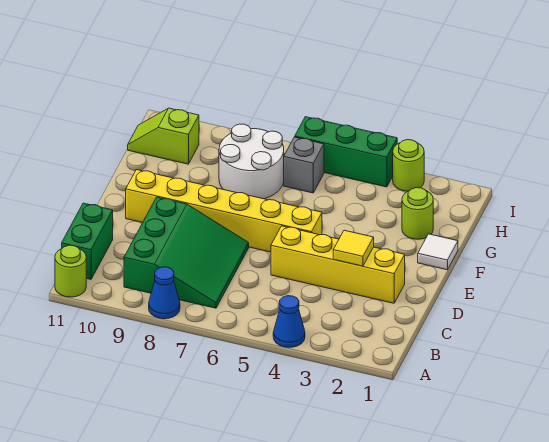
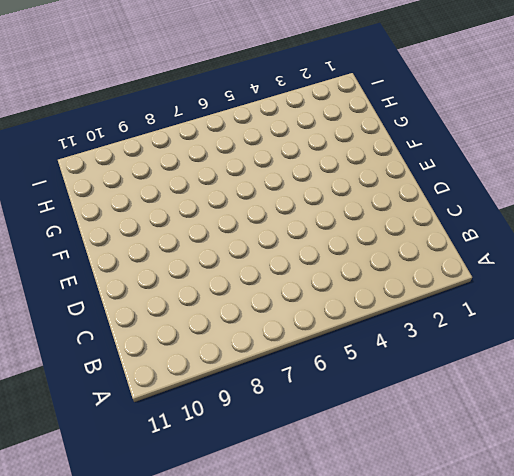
none -> blue 1x1 cone [273,296,305,347]
none -> blue 1x1 cone [149,267,180,319]
none -> lime 1x1 round brick [55,245,86,297]

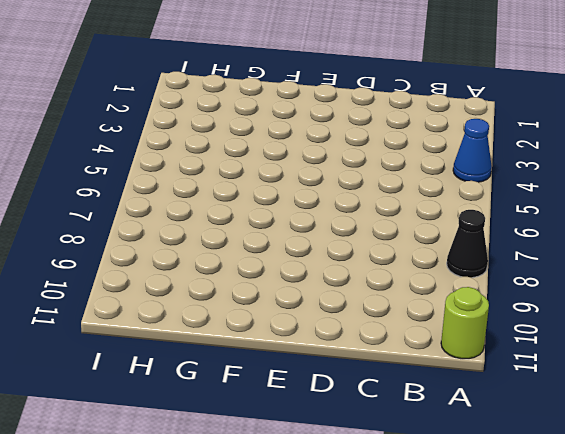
black 1x1 cone [447,210,488,278] -> blue 1x1 cone [149,267,180,319]
none -> green 3x3 slope [124,197,249,308]
none -> green 1x2 brick [62,203,113,279]
none -> yellow 1x4 brick [271,226,405,303]

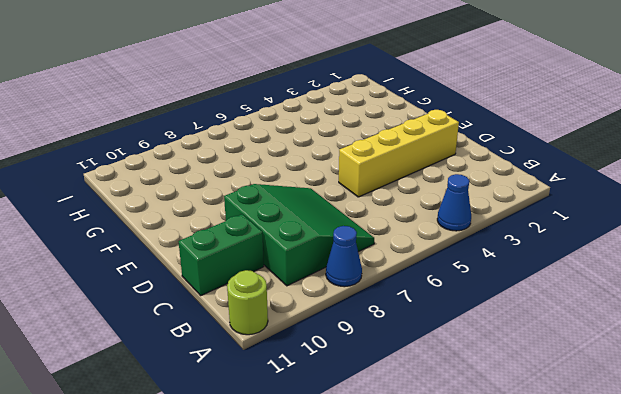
green 1x2 brick [178,214,264,295] -> green 1x2 brick turned to [62,203,113,279]
none -> yellow 1x6 brick [126,170,322,252]
none -> white 1x1 tile [418,234,458,270]
none -> lime 1x1 round brick [402,188,433,239]

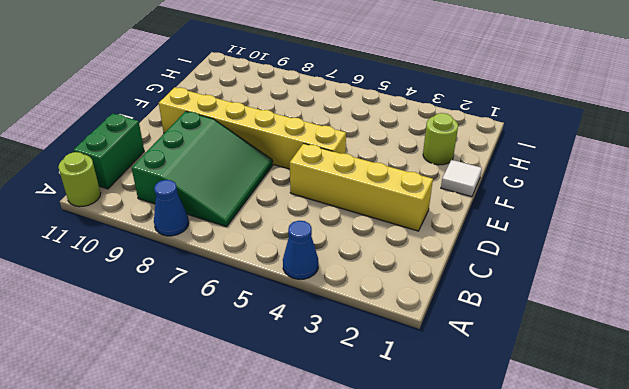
none -> white 2x2 round brick [219,124,284,199]
none -> grey 1x1 brick [284,137,324,193]
none -> lime 1x2 slope [128,108,199,164]

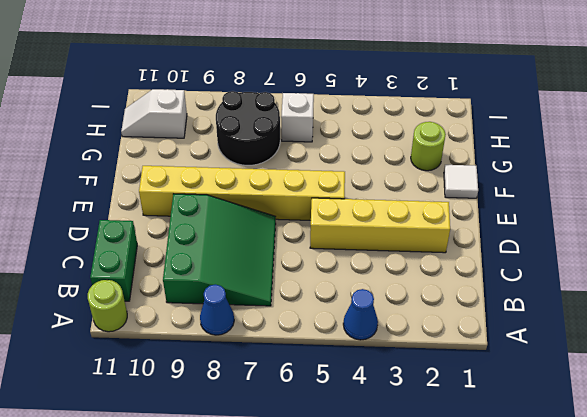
black 2x2 round brick [216,91,280,165] -> white 2x2 round brick [219,124,284,199]
white 1x1 brick [281,93,314,142] -> grey 1x1 brick [284,137,324,193]
white 1x2 slope [121,89,187,138] -> lime 1x2 slope [128,108,199,164]
none -> lime 1x1 round brick [393,140,424,191]
none -> green 1x3 brick [295,117,397,187]
none -> yellow 1x1 tile [333,230,374,266]

